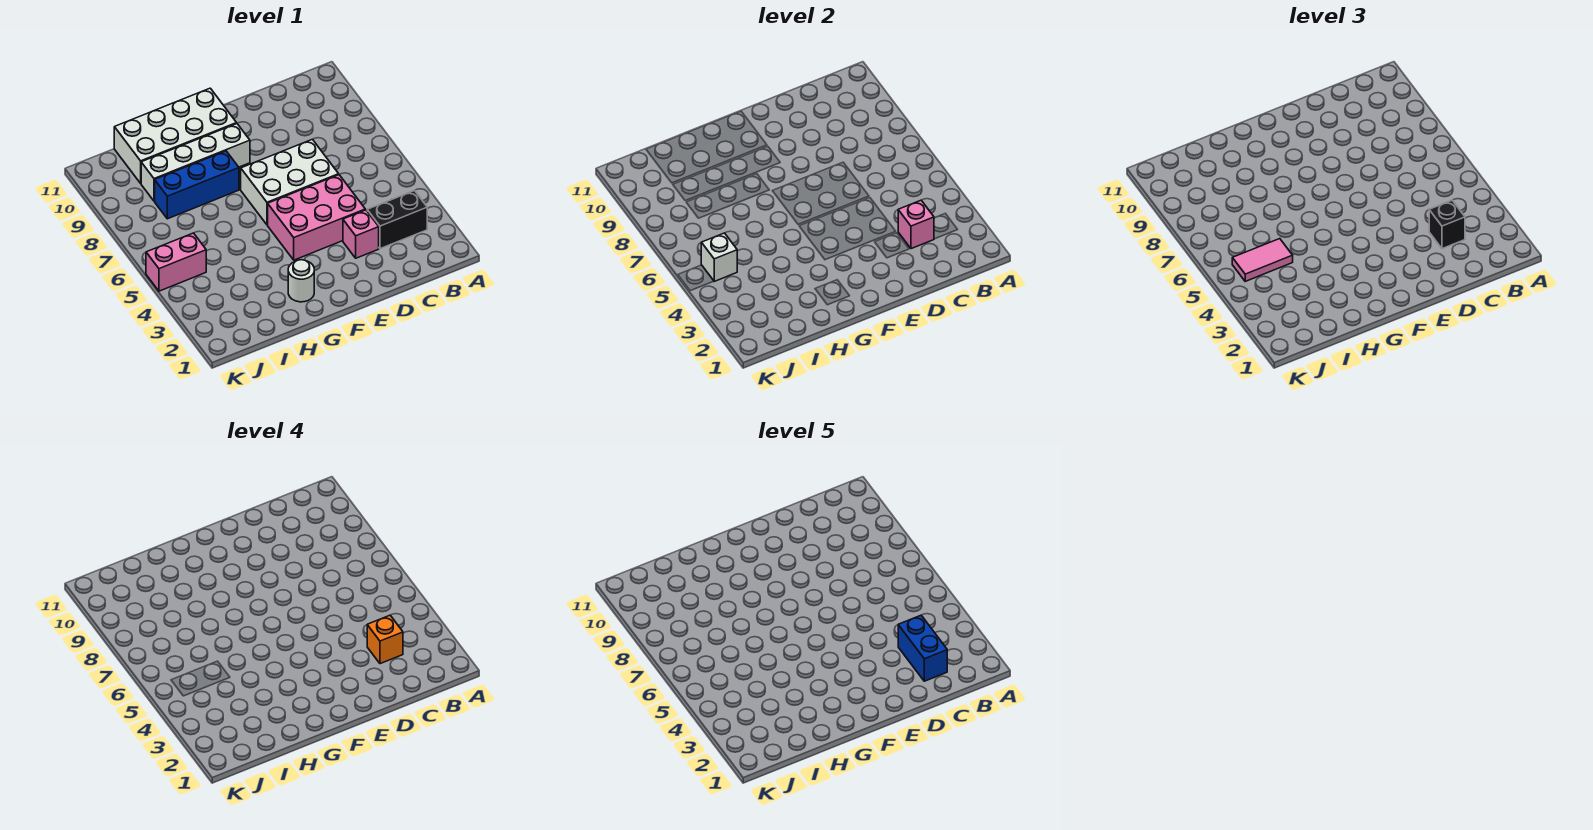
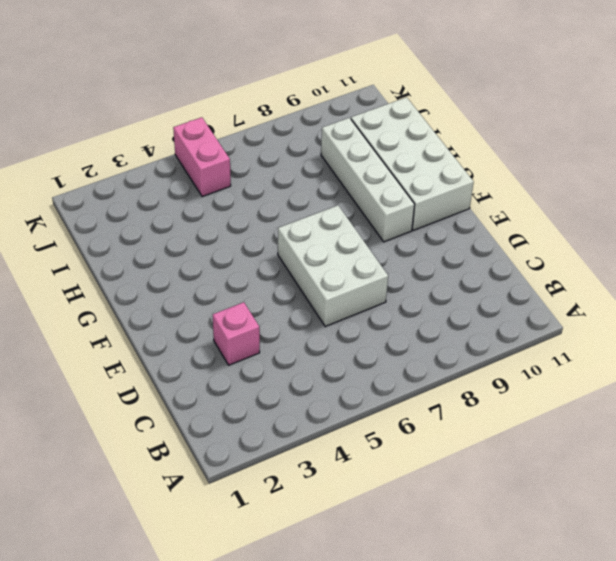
none -> black 1x2 brick [367,191,427,249]
none -> pink 2x3 brick [268,175,365,260]
none -> white 1x1 round brick [288,260,314,302]

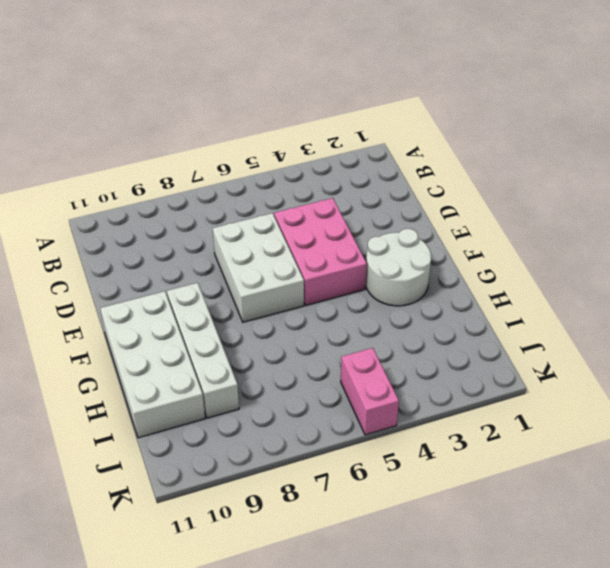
white 2x2 round brick [366,229,431,306] -> white 1x1 round brick [288,260,314,302]
none -> black 1x2 brick [367,191,427,249]
none -> pink 1x1 brick [343,210,379,258]
none -> blue 1x3 brick [155,151,239,219]

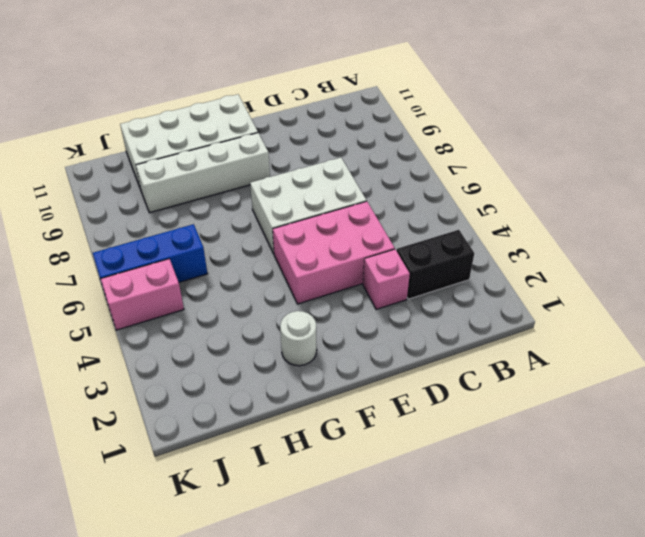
blue 1x3 brick [93,224,207,286] -> blue 1x3 brick moved to [155,151,239,219]
none -> pink 1x1 brick [898,200,934,249]
none -> white 1x1 brick [701,233,737,281]
none -> black 1x1 brick [1429,200,1465,249]

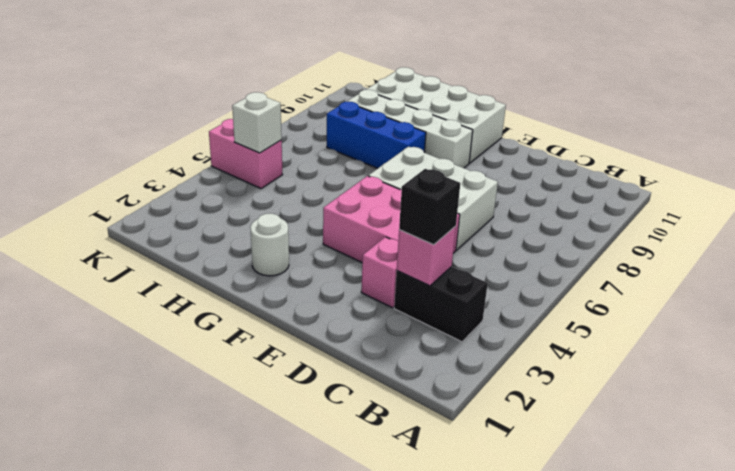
none -> pink 1x2 tile [1232,239,1293,281]
none -> orange 1x1 brick [367,615,403,664]
none -> blue 1x2 brick [898,615,947,681]

